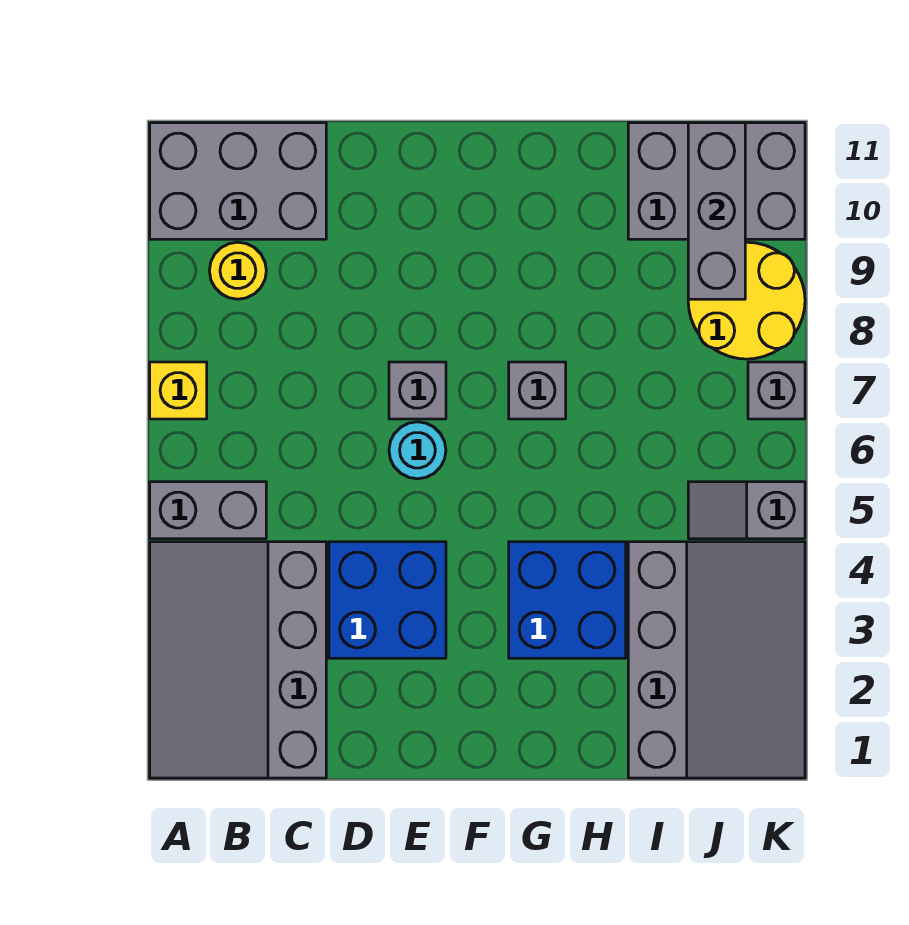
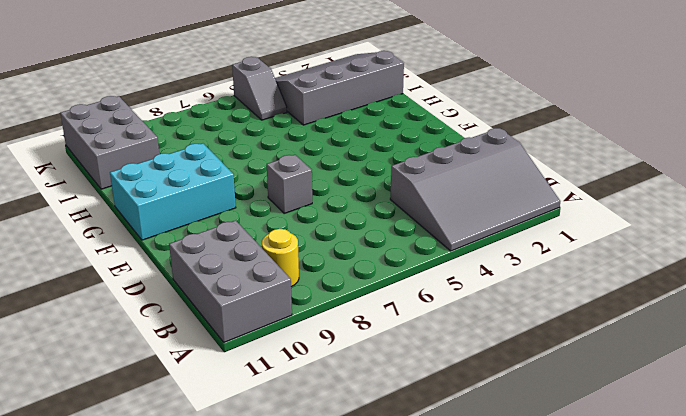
cyan 2x3 brick [110,144,236,240] -> none
none -> grey 1x2 brick [150,482,266,539]
none -> yellow 1x1 brick [150,362,207,419]
none -> blue 2x2 brick [329,542,446,658]

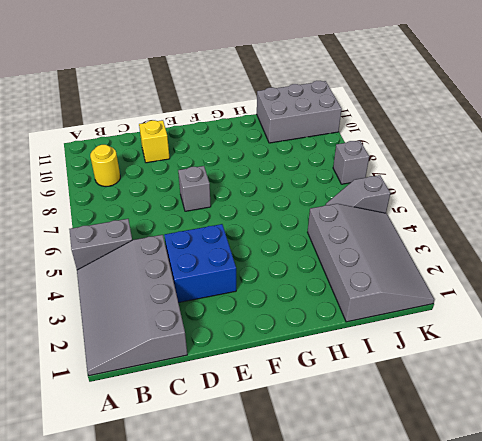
yellow 1x1 brick [139,120,170,163] -> yellow 1x1 brick moved to [150,362,207,419]
none -> grey 2x3 brick [150,123,326,239]
none -> cyan 1x1 round brick [389,422,446,479]
none -> blue 2x2 brick [509,542,626,658]

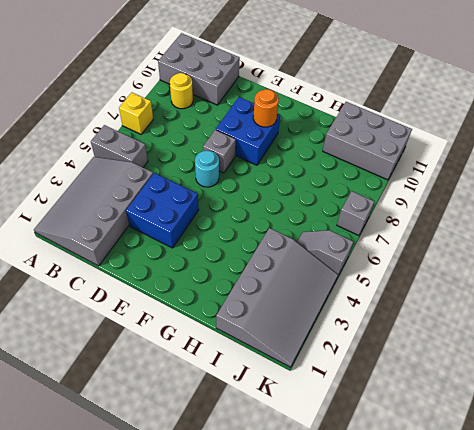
blue 2x2 brick [216,97,280,165] -> blue 2x2 brick moved to [509,542,626,658]
orange 1x1 round brick [253,89,279,127] -> none
none -> grey 1x1 brick [509,362,566,419]
none -> yellow 2x2 round brick [688,242,805,359]
none -> grey 1x3 brick [688,123,745,299]

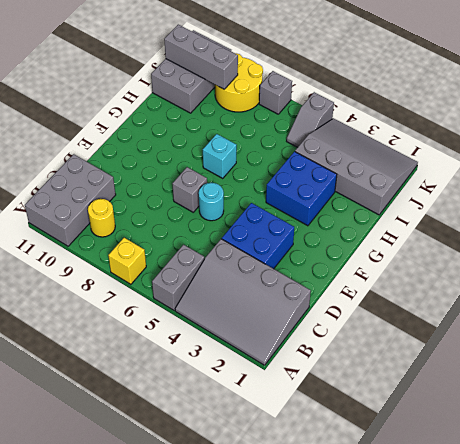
cyan 1x1 brick [203,134,237,178] -> grey 1x1 brick [509,362,566,419]

